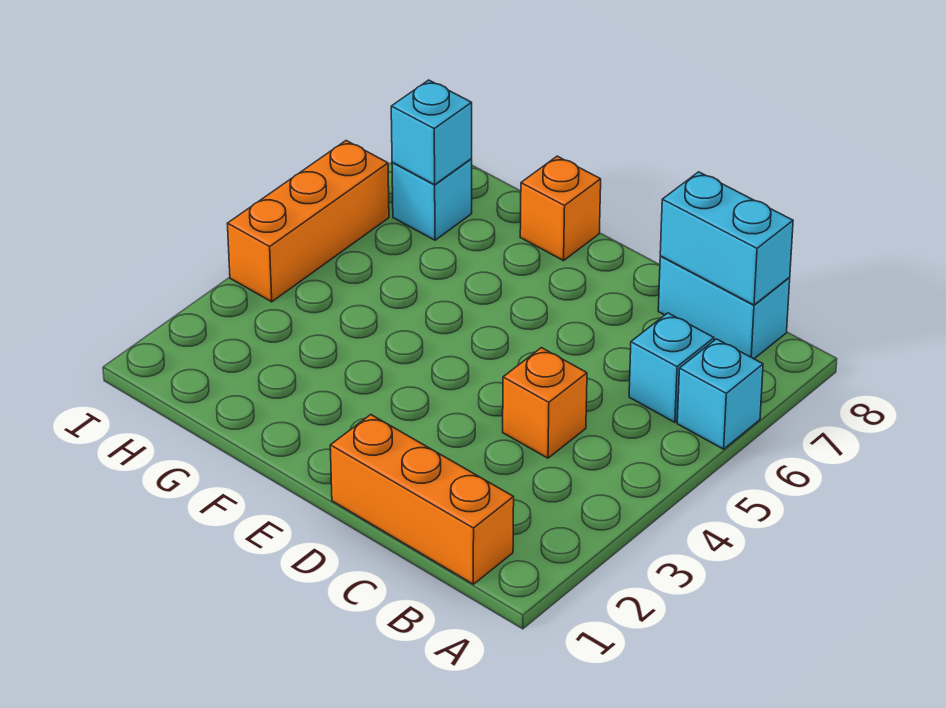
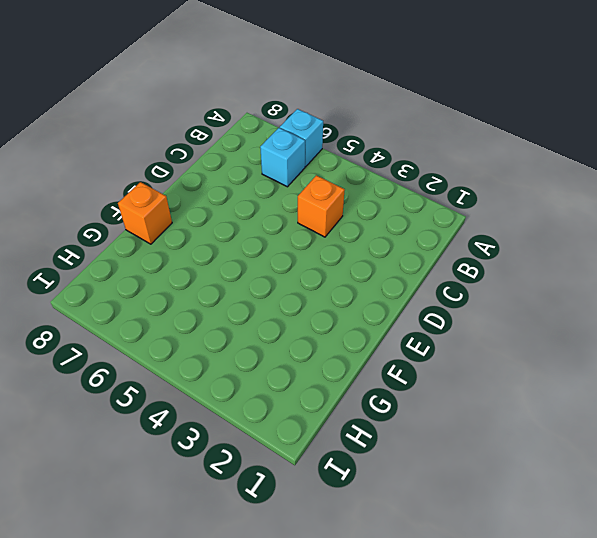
none -> orange 1x3 brick [330,415,514,584]
none -> cyan 1x2 brick [658,256,790,359]

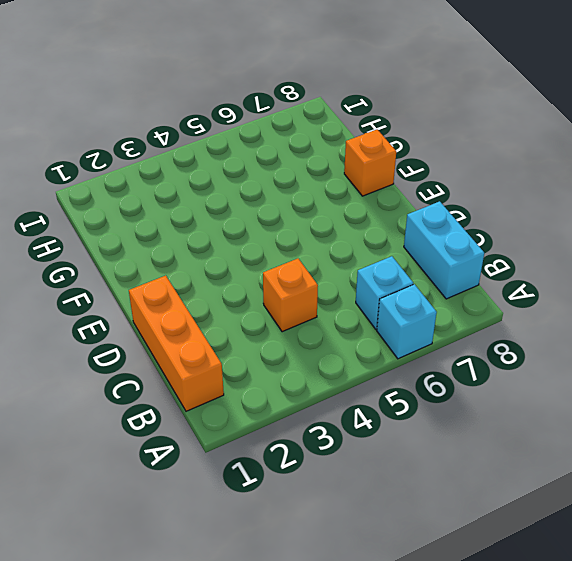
none -> cyan 1x1 brick [392,159,472,240]
none -> orange 1x3 brick [227,141,389,302]

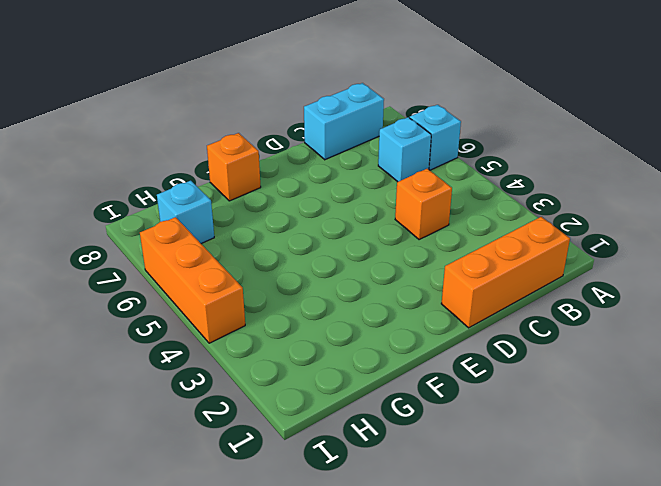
none -> cyan 1x2 brick [660,172,793,305]
none -> cyan 1x1 brick [391,80,472,185]

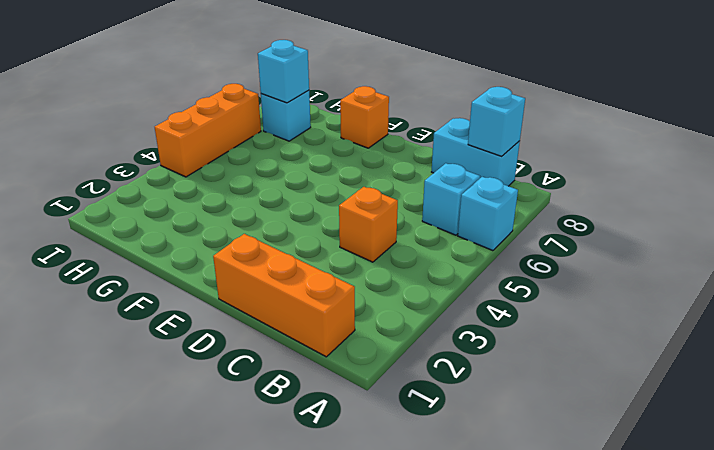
cyan 1x1 brick [468,87,525,157] -> cyan 1x2 brick [660,172,793,305]

